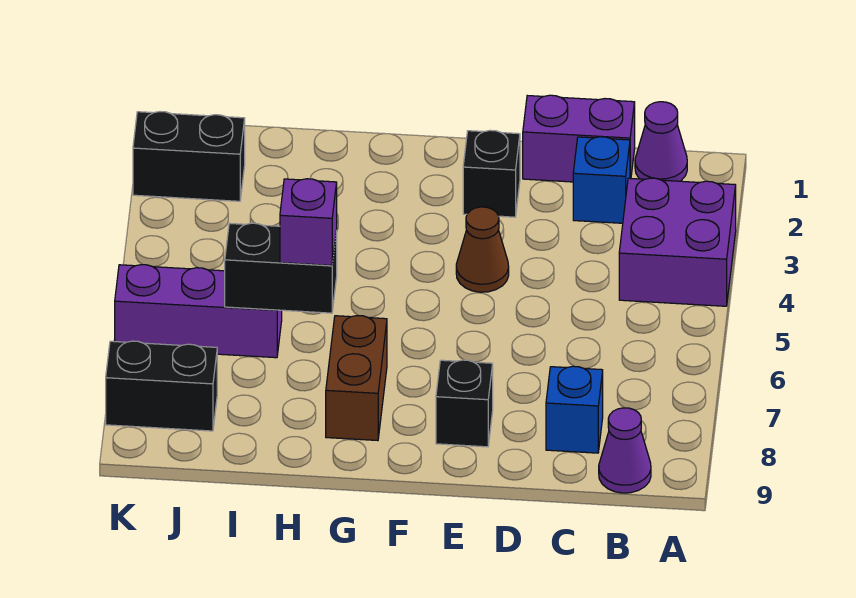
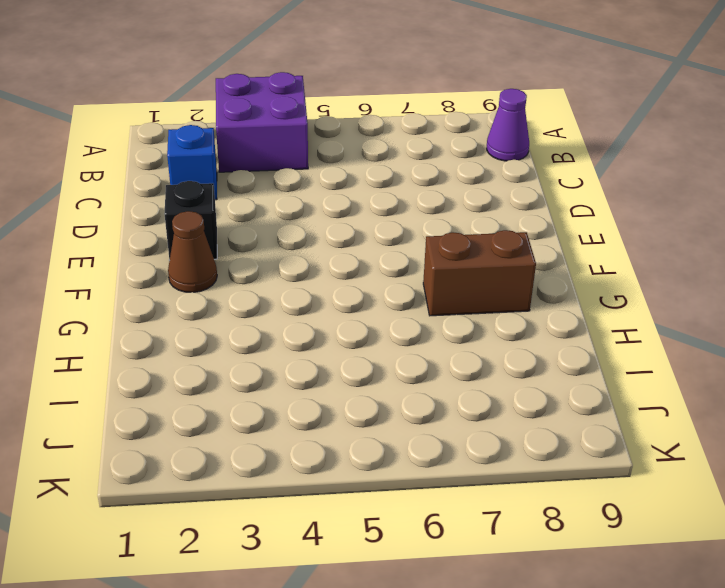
brown 1x1 cone [168,211,217,292] -> brown 1x1 cone moved to [456,207,509,292]
none -> purple 1x1 cone [635,102,687,181]
none -> purple 1x2 brick [523,95,635,182]
none -> blue 1x1 brick [546,366,603,453]

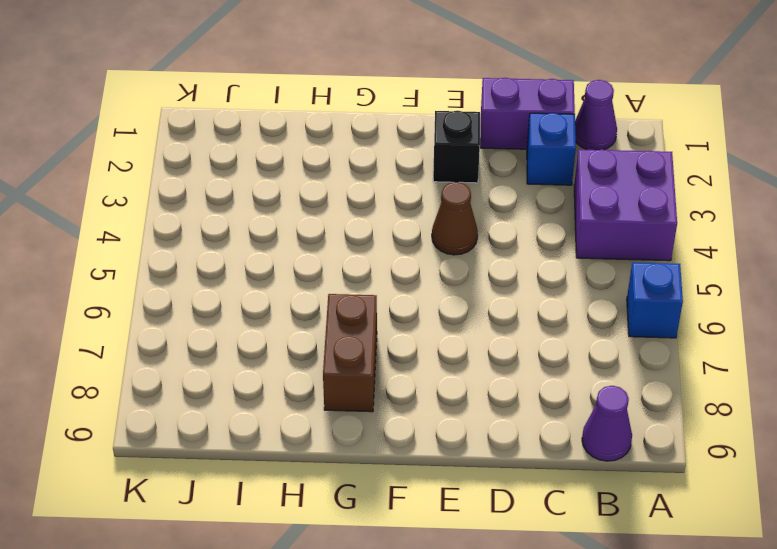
blue 1x1 brick [627,263,683,338] -> blue 1x1 brick moved to [546,366,603,453]
none -> black 1x1 brick [436,360,493,447]
none -> purple 1x3 brick [115,265,282,358]
none -> black 1x2 brick [133,112,245,201]

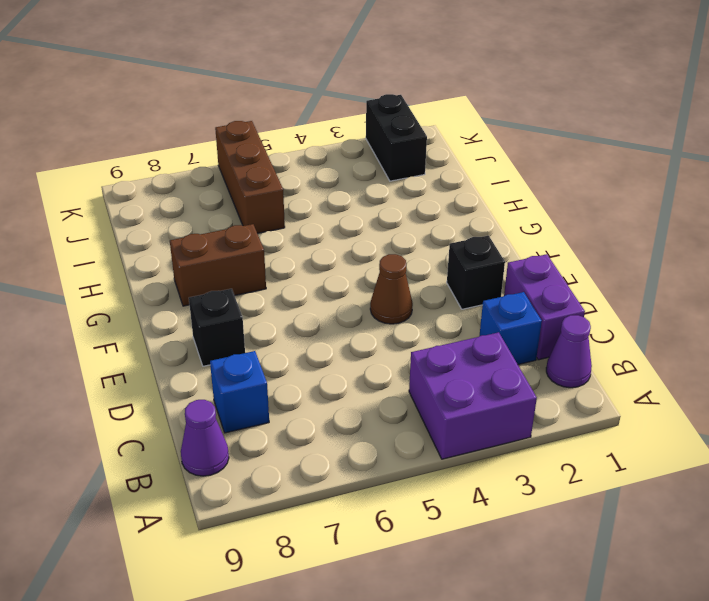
brown 1x3 brick [215,121,285,233] -> purple 1x3 brick [115,265,282,358]
none -> black 1x2 brick [106,341,217,431]
none -> black 1x2 brick [225,223,337,313]
none -> purple 1x1 brick [280,179,337,266]

